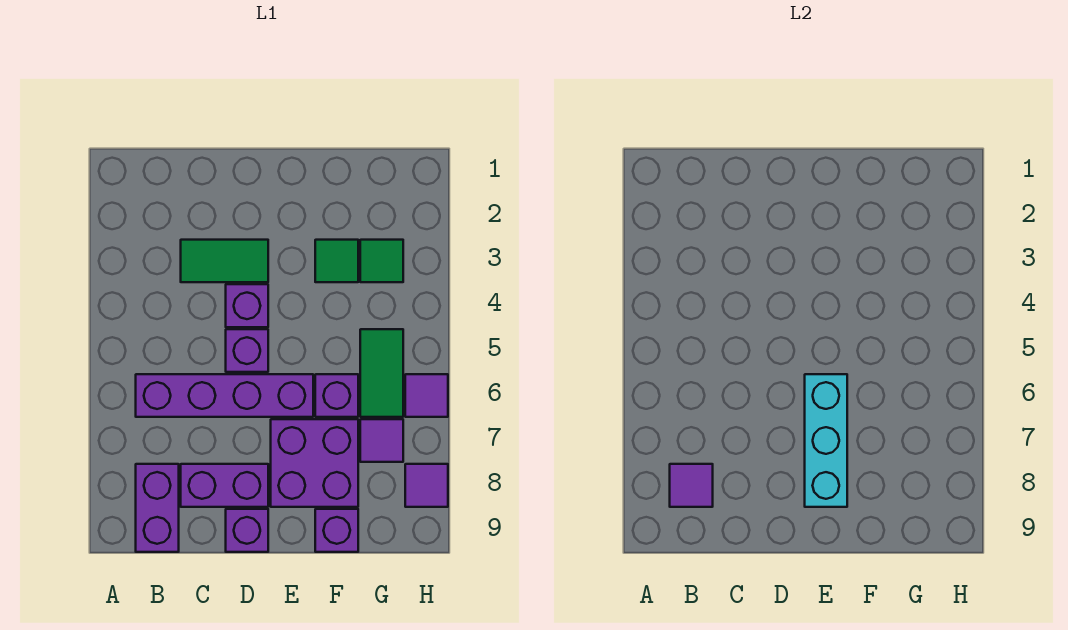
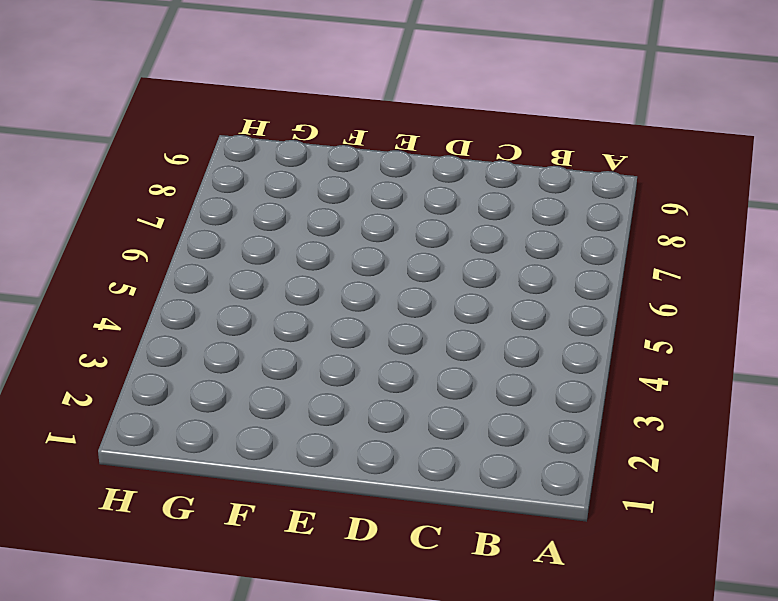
none -> purple 1x4 brick [136,374,313,417]
none -> purple 1x2 brick [136,464,179,552]
none -> green 1x2 tile [181,240,268,282]

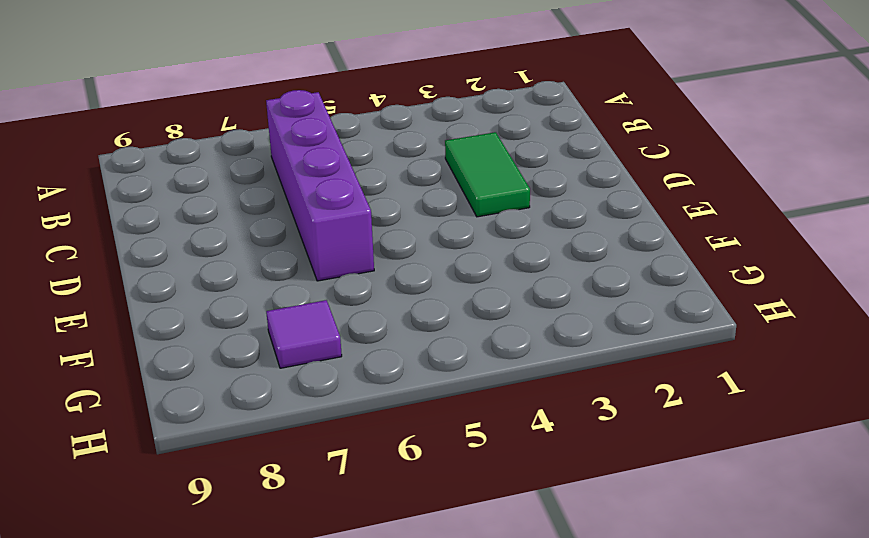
none -> purple 1x2 brick [136,464,179,552]
none -> purple 1x2 brick [181,464,268,507]
none -> purple 1x1 brick [226,284,268,327]

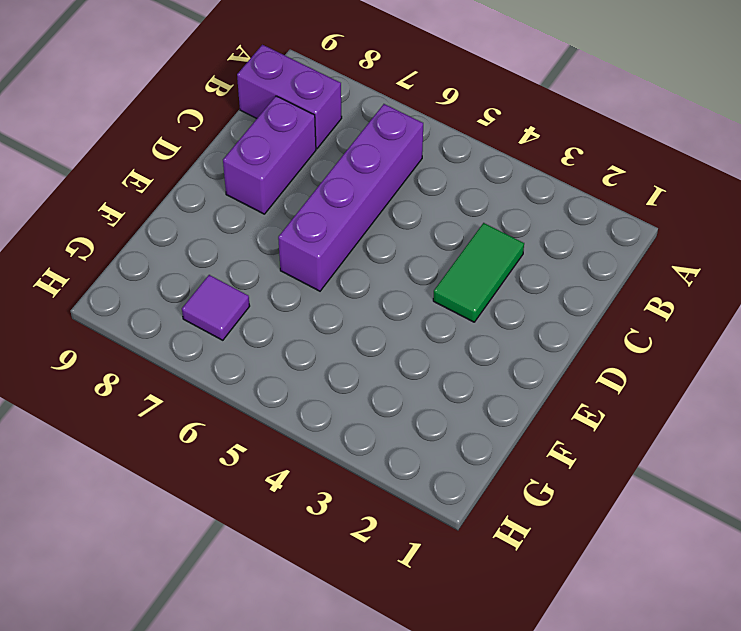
none -> purple 1x1 brick [226,284,268,327]
none -> purple 1x1 brick [226,329,268,372]
none -> purple 1x1 brick [226,509,268,552]

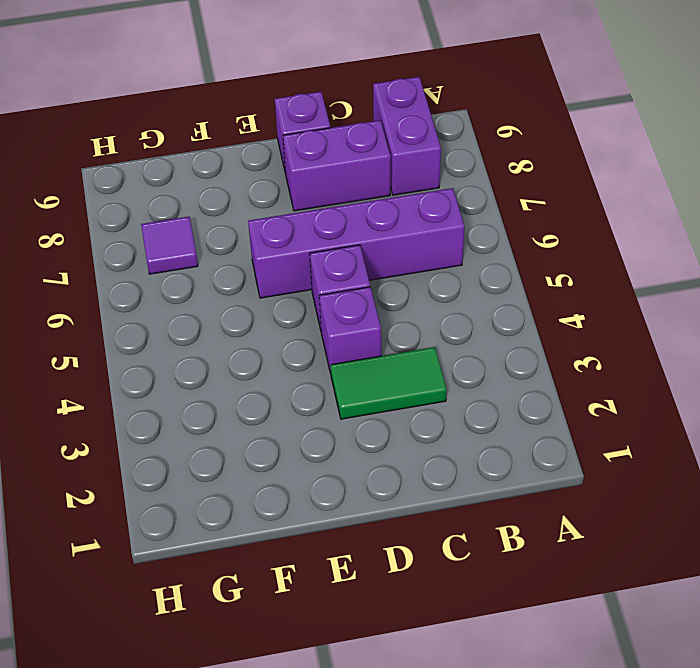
none -> purple 2x2 brick [271,419,358,507]
none -> green 1x1 tile [315,240,358,282]
none -> purple 1x1 brick [315,374,358,417]

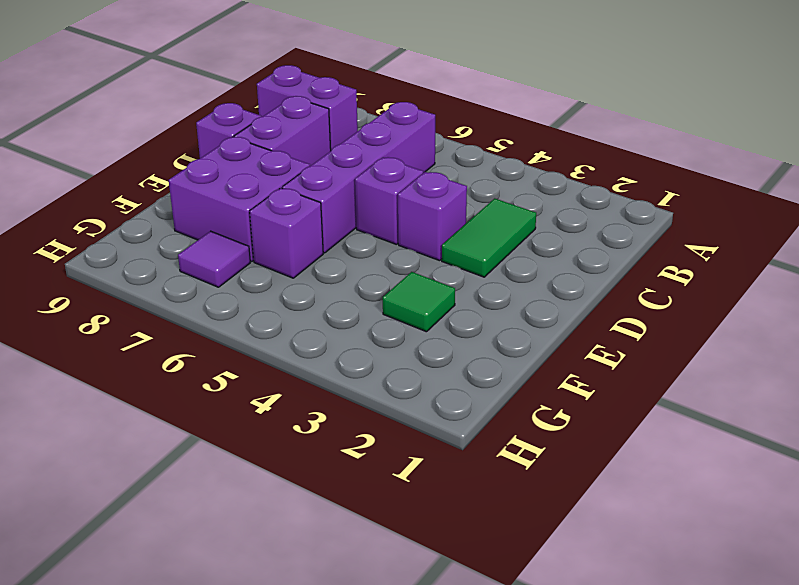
none -> purple 1x1 brick [315,509,358,552]
none -> green 1x1 tile [360,240,403,282]
none -> green 1x2 tile [360,329,403,417]

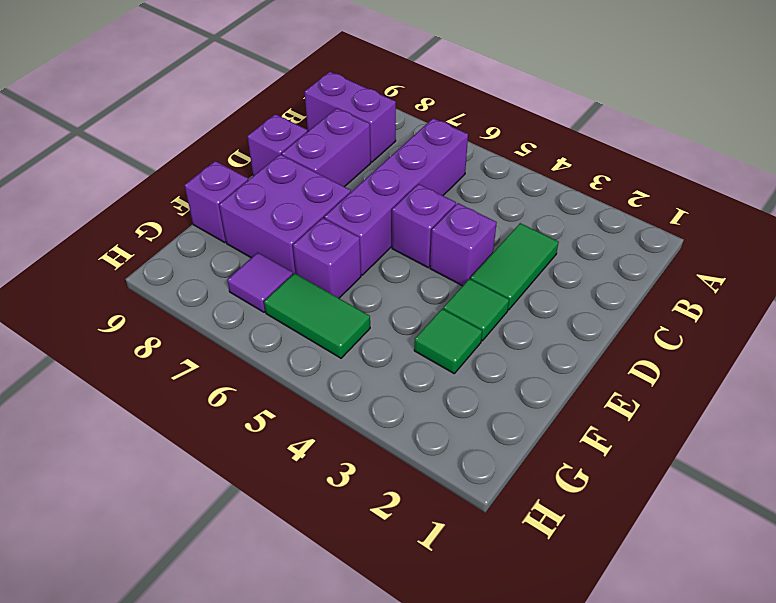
green 1x1 tile [443,279,509,341] -> green 1x1 tile moved to [360,240,403,282]
none -> purple 1x1 tile [405,374,448,417]
none -> purple 1x1 tile [405,464,448,507]
none -> purple 1x1 tile [670,464,713,507]

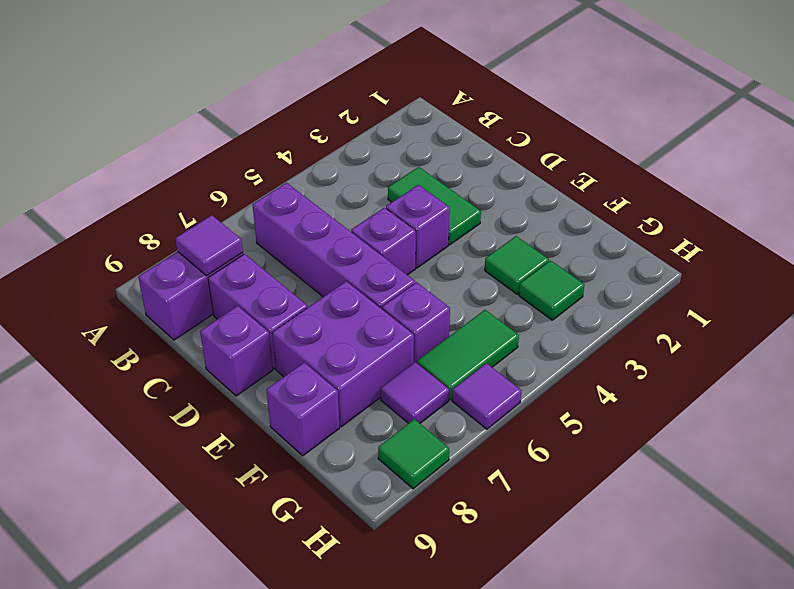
green 1x1 tile [378,419,449,489] -> purple 1x1 tile [405,464,448,507]
none -> cyan 1x3 brick [805,374,847,507]

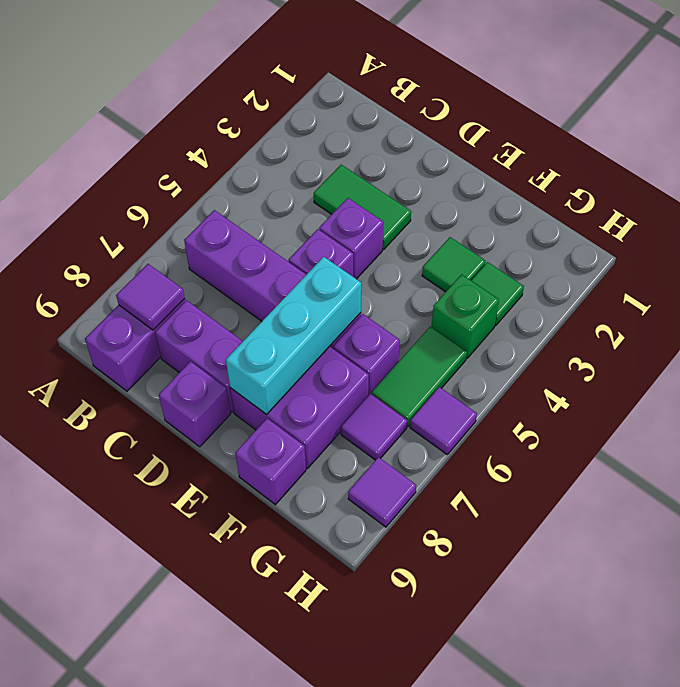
green 1x1 brick [431,274,499,358] -> none

